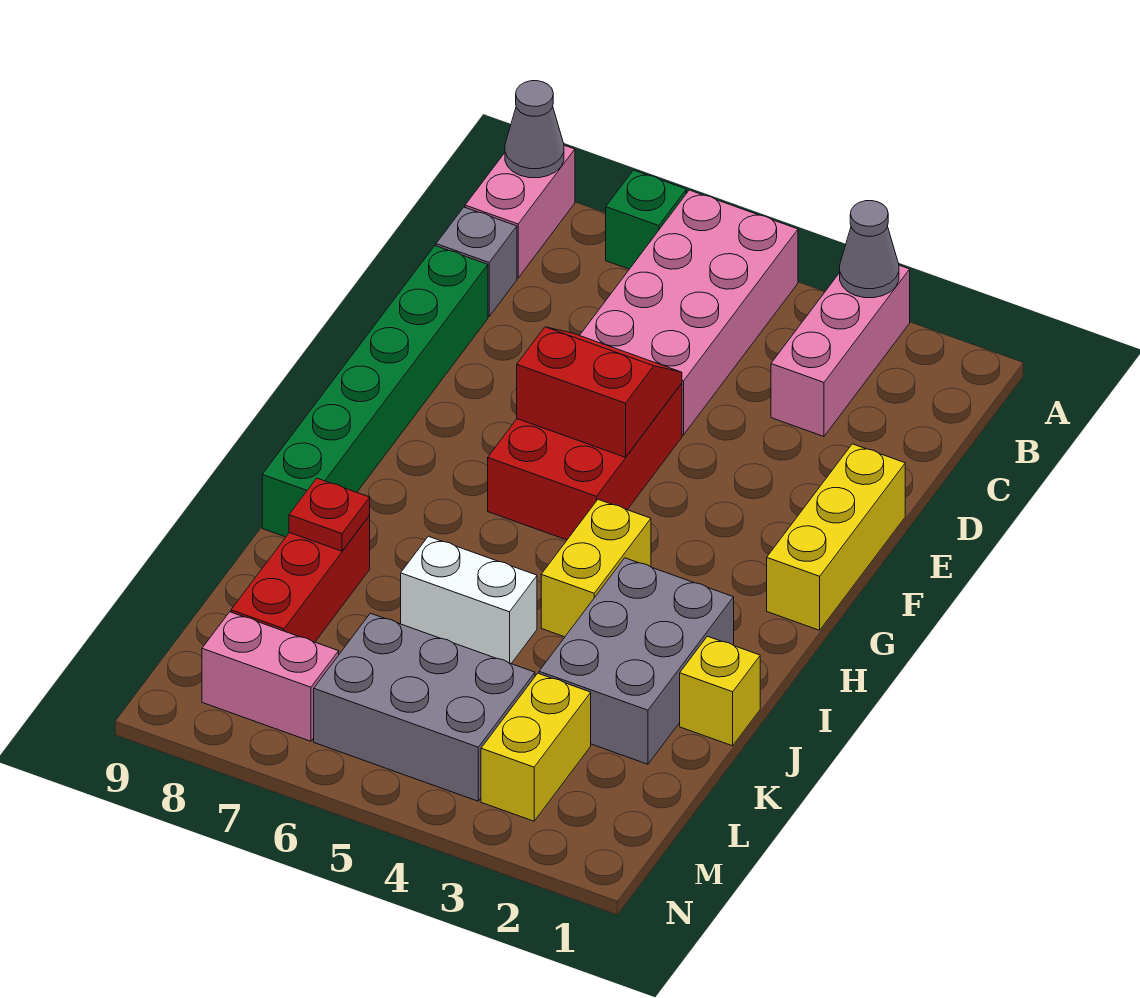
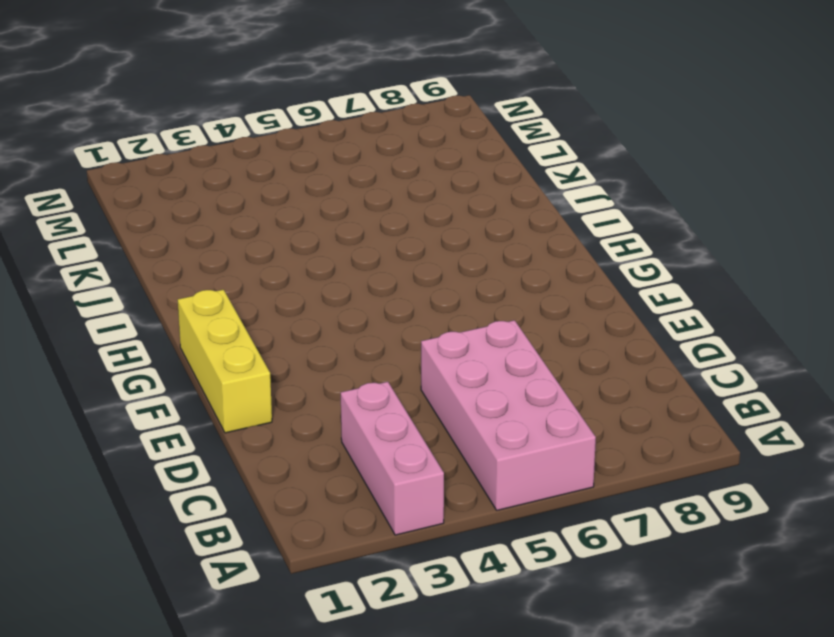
none -> green 1x1 brick [606,170,686,269]
none -> pink 1x2 brick [465,145,575,278]
none -> grey 1x1 brick [436,207,517,316]

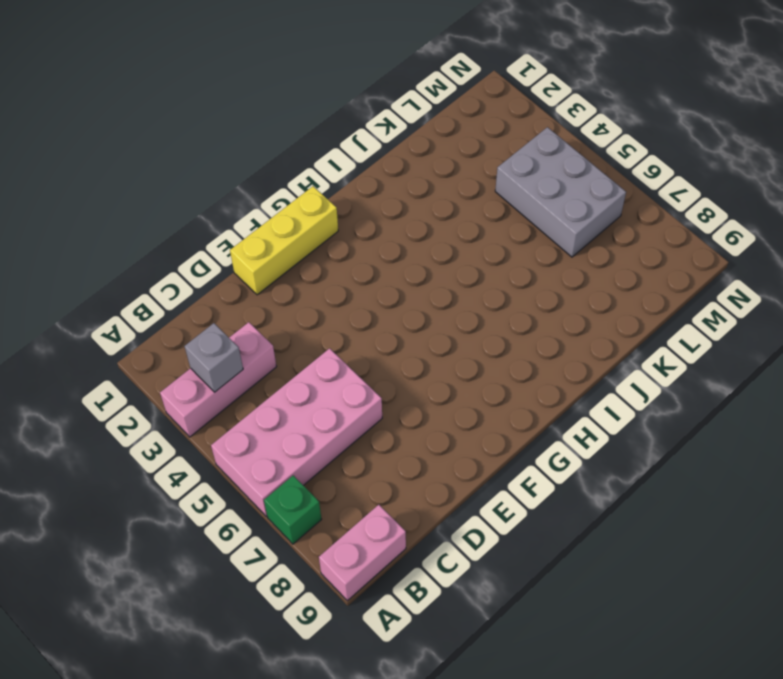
grey 1x1 brick [185,323,243,392] -> grey 1x1 brick moved to [436,207,517,316]
none -> green 1x6 brick [262,246,488,537]
none -> red 2x3 brick [488,383,682,540]
none -> yellow 1x2 brick [541,500,651,637]

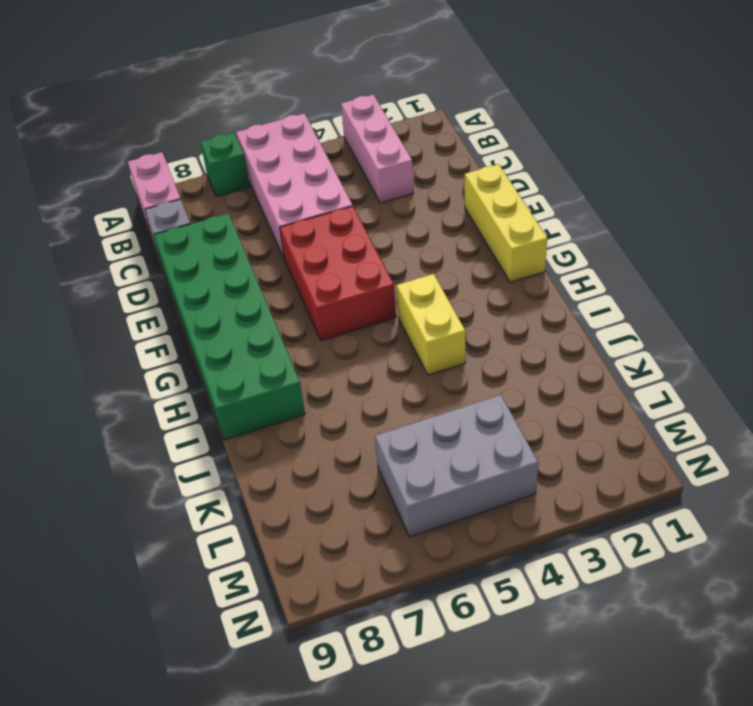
green 2x6 brick [154,213,305,440] -> green 1x6 brick [262,246,488,537]
none -> grey 2x3 brick [539,558,734,764]
none -> yellow 1x1 brick [680,636,760,746]
none -> white 1x2 brick [401,536,537,663]

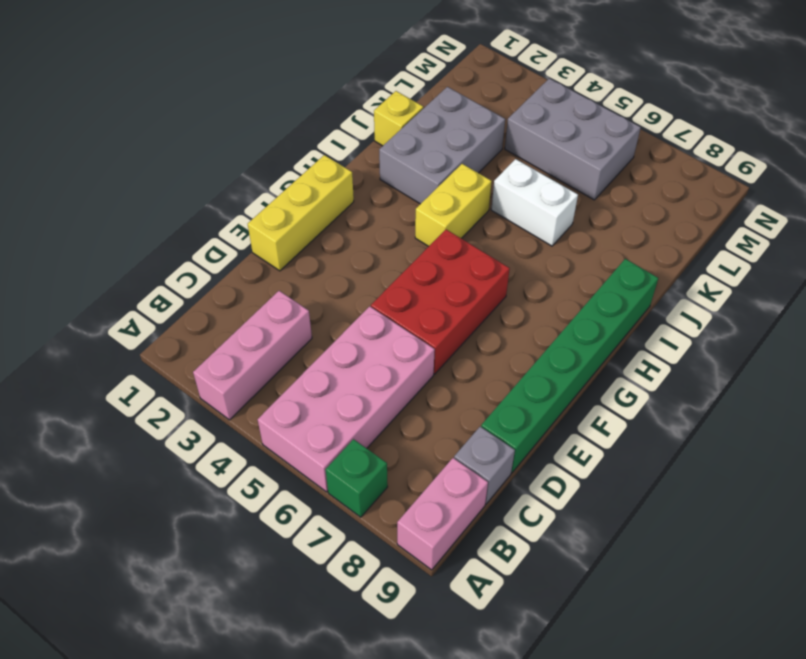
none -> red 1x3 brick [231,516,370,642]
none -> yellow 1x2 brick [481,673,591,821]
none -> pink 1x2 brick [202,612,339,741]

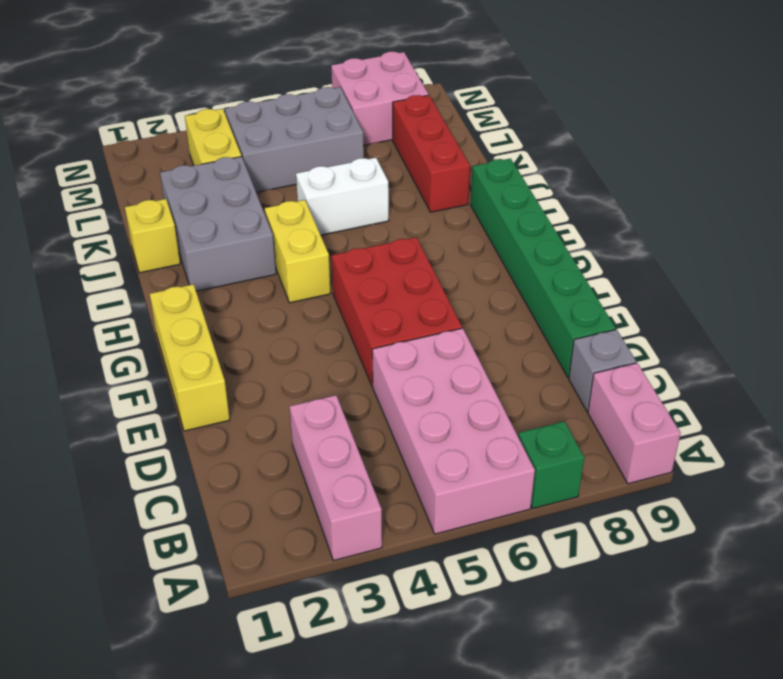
pink 2x2 brick [331,52,429,145] -> pink 1x2 brick [202,612,339,741]
none -> grey 1x1 cone [840,201,899,298]
none -> grey 1x1 cone [505,81,564,178]
none -> red 2x2 slope [517,327,682,457]

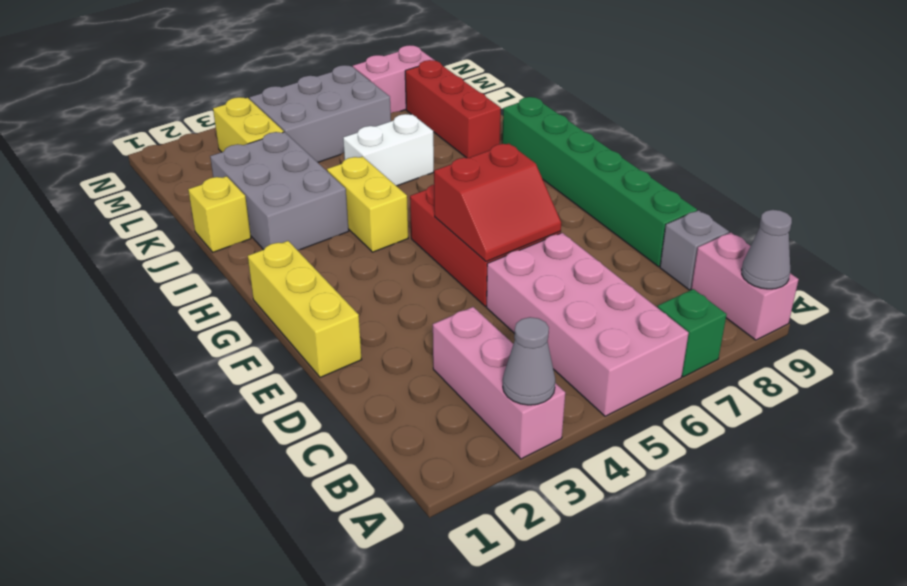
none -> red 1x1 plate [289,478,370,551]

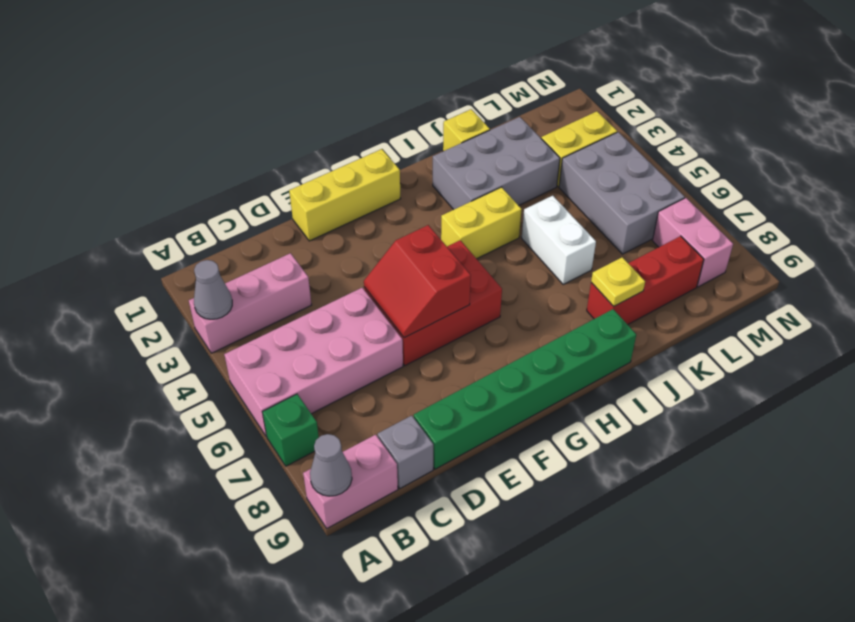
yellow 1x1 plate [591,257,645,306] -> red 1x1 plate [289,478,370,551]

